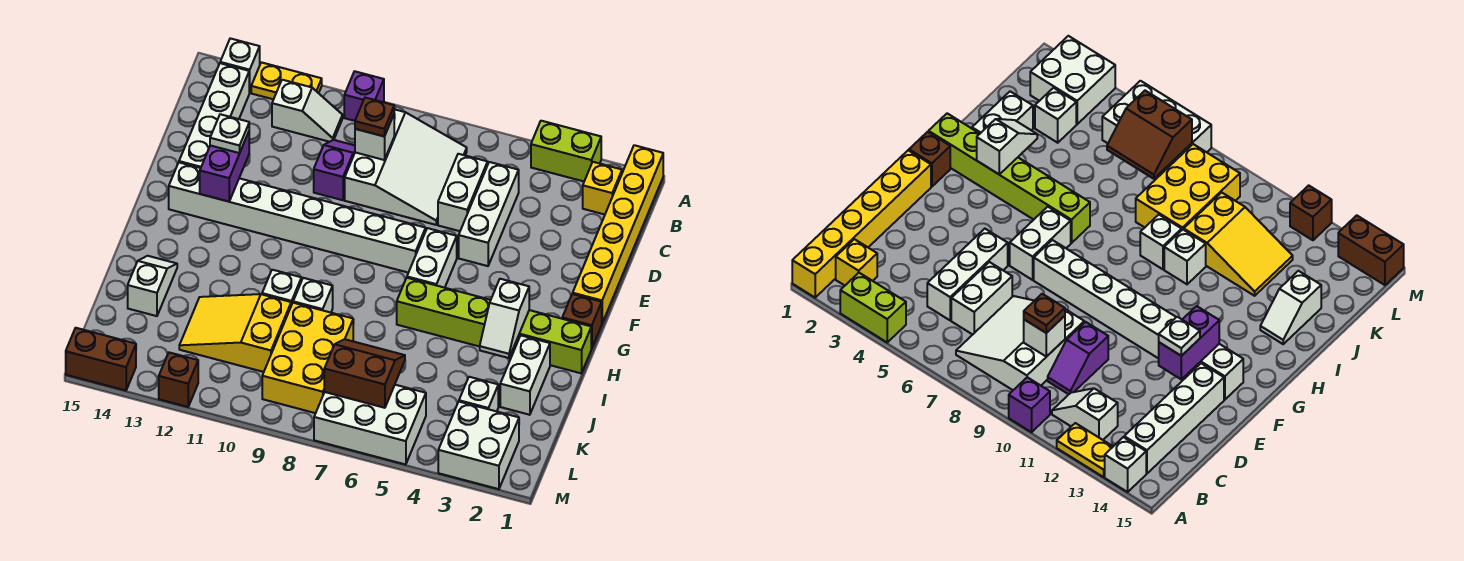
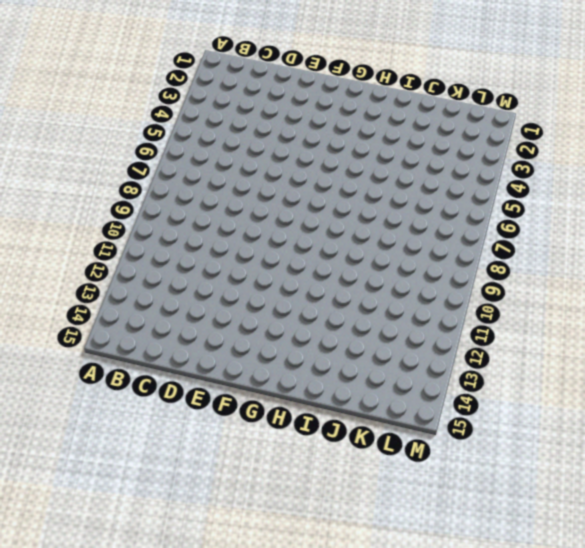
none -> yellow 1x6 brick [573,145,663,323]
none -> lime 1x2 brick [531,121,601,181]
none -> purple 1x1 brick [344,71,384,121]
none -> yellow 1x2 plate [251,62,322,99]

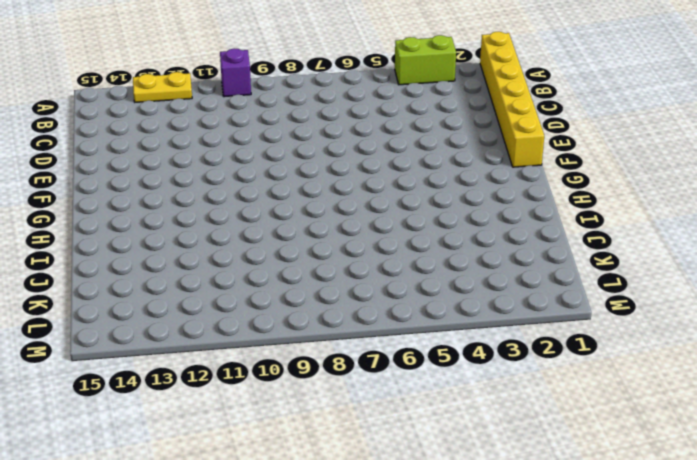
none -> white 1x1 brick [220,38,260,93]
none -> yellow 1x1 brick [583,162,622,214]
none -> white 3x3 slope [345,109,467,225]
none -> white 1x2 slope [272,80,342,142]

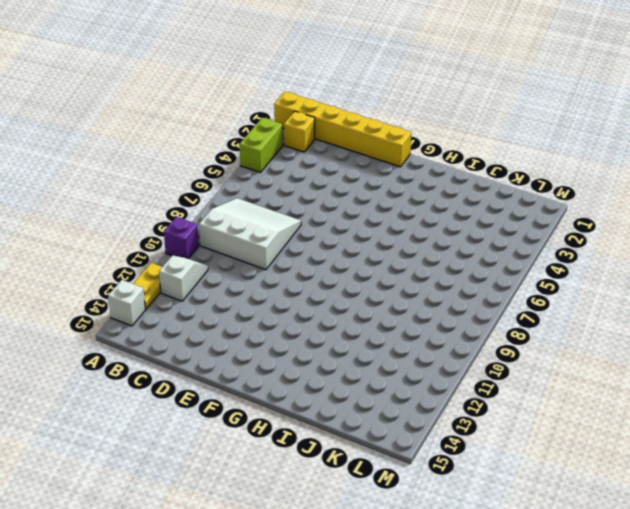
none -> white 1x4 brick [179,63,249,168]
none -> white 1x3 brick [459,162,519,266]
none -> white 1x2 brick [438,154,488,231]
none -> purple 1x2 slope [314,140,355,200]

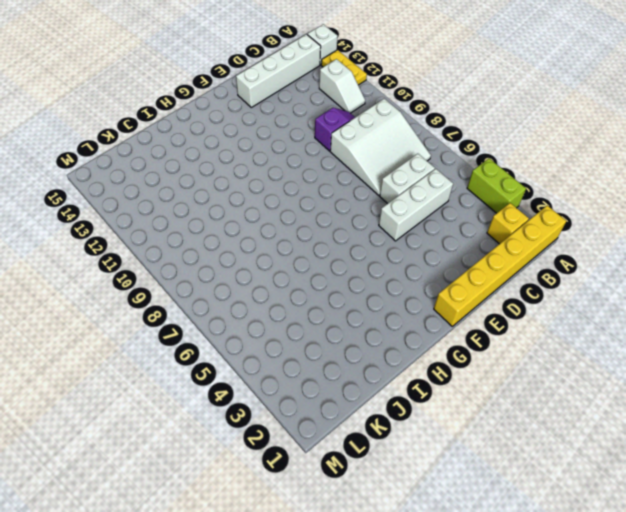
none -> purple 1x1 brick [344,71,384,121]
none -> white 1x2 brick [407,228,457,288]
none -> white 1x8 brick [169,163,426,273]
none -> brown 1x1 brick [562,294,602,349]

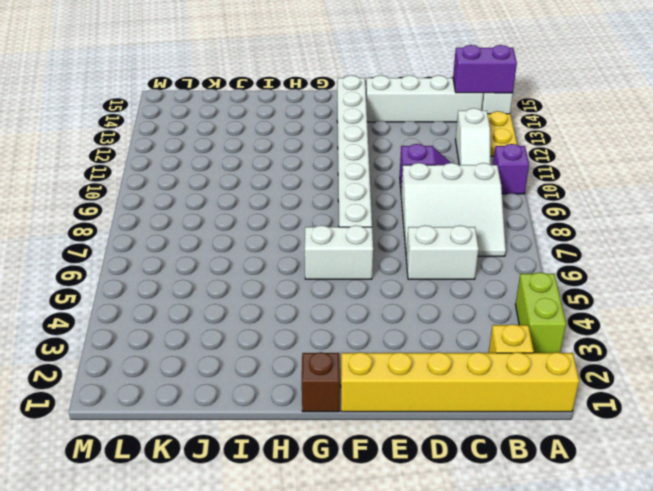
purple 1x2 brick [453,45,517,93] -> purple 1x2 brick moved to [200,132,249,202]
none -> white 1x3 brick [459,162,519,266]
none -> lime 1x6 brick [397,278,591,373]
none -> white 1x2 brick [500,336,550,415]
none -> white 1x1 brick [293,278,333,313]

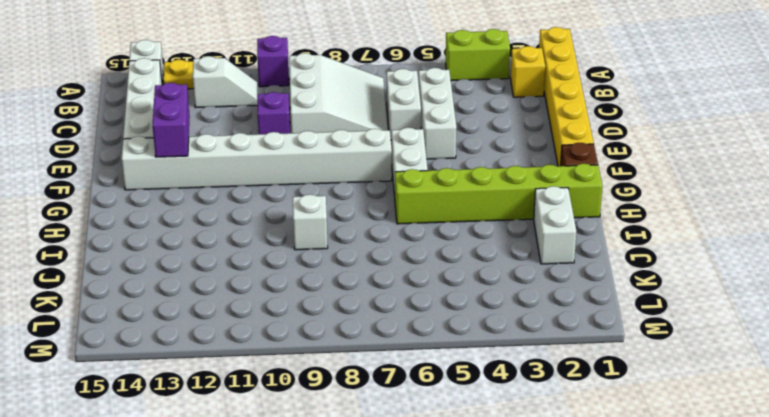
none -> white 1x1 brick [262,270,301,305]
none -> white 1x2 slope [128,256,177,316]
none -> yellow 2x3 brick [262,303,353,413]
none -> yellow 2x3 slope [179,294,291,372]

